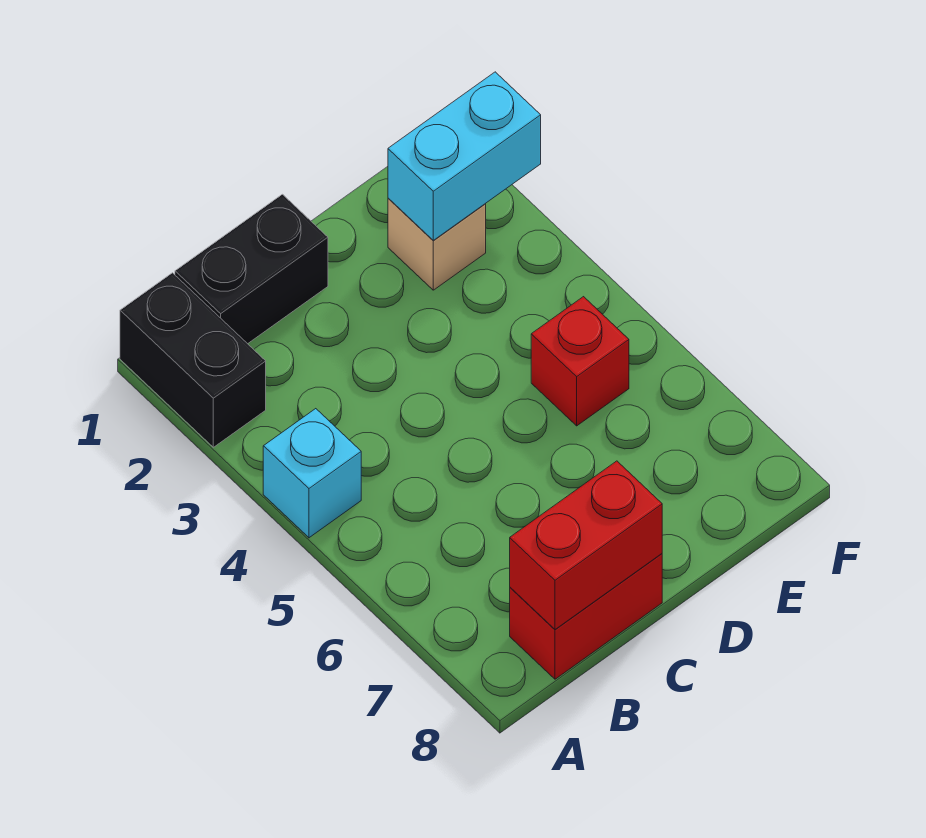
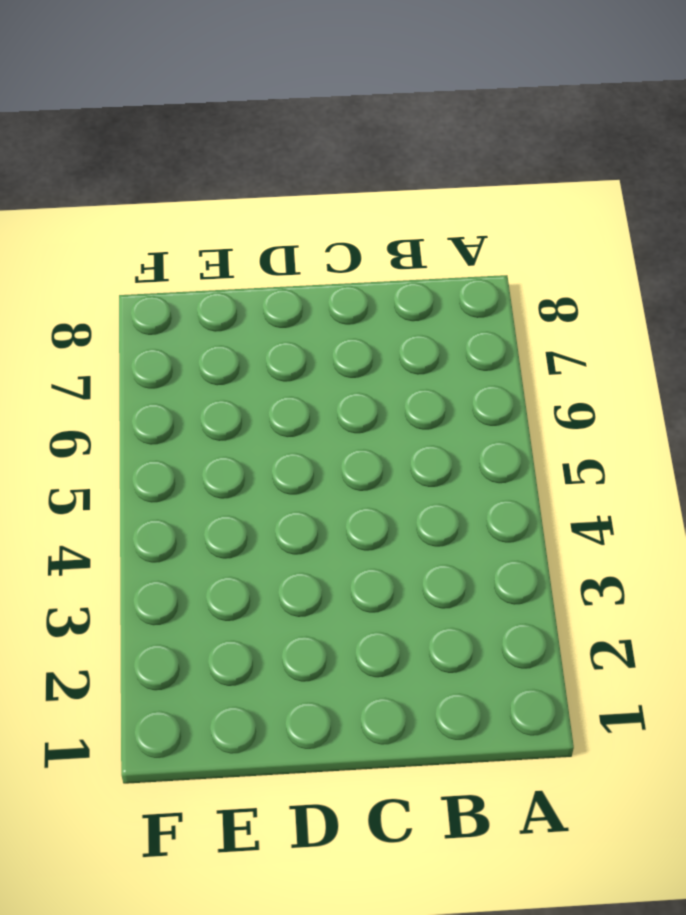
none -> black 1x2 brick [120,273,266,447]
none -> cyan 1x1 brick [263,409,361,538]

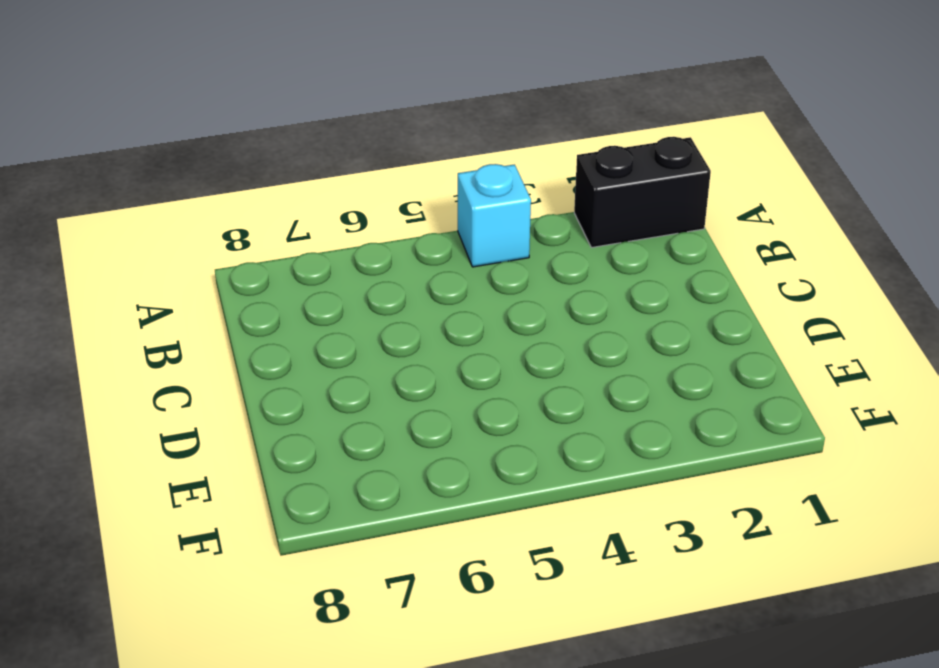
none -> black 1x2 brick [175,194,328,344]
none -> red 1x2 brick [510,554,662,679]

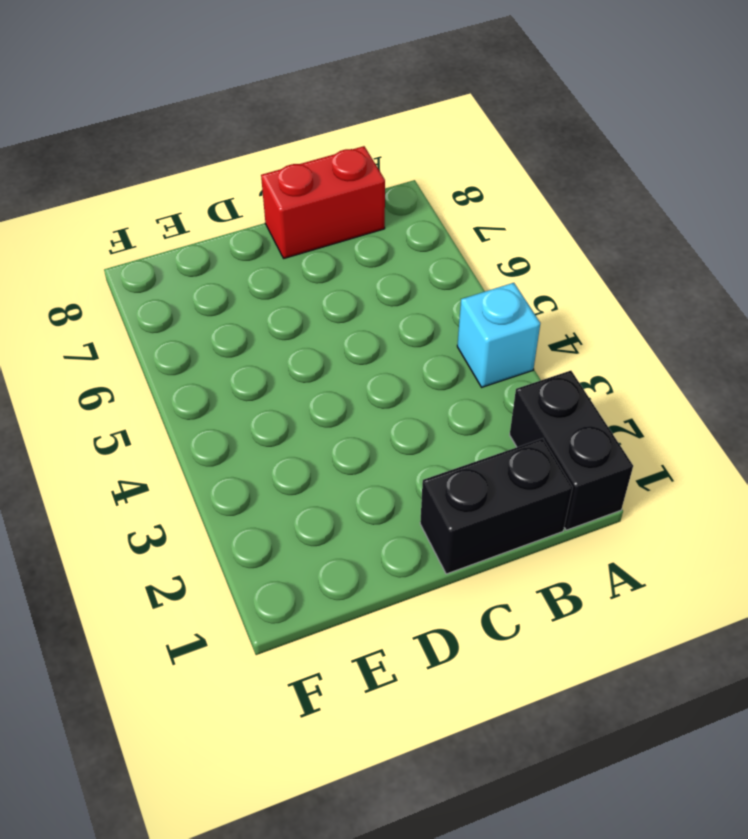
none -> tan 1x1 brick [388,198,486,290]
none -> red 1x1 brick [531,297,629,426]

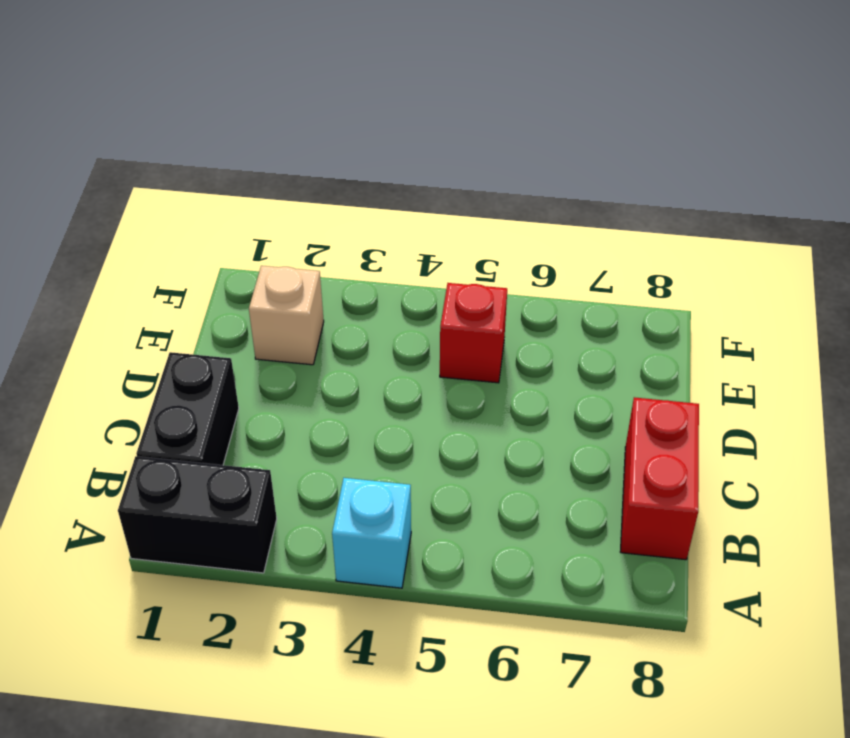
none -> red 1x2 brick [510,461,662,629]
none -> cyan 1x2 brick [388,72,541,240]

